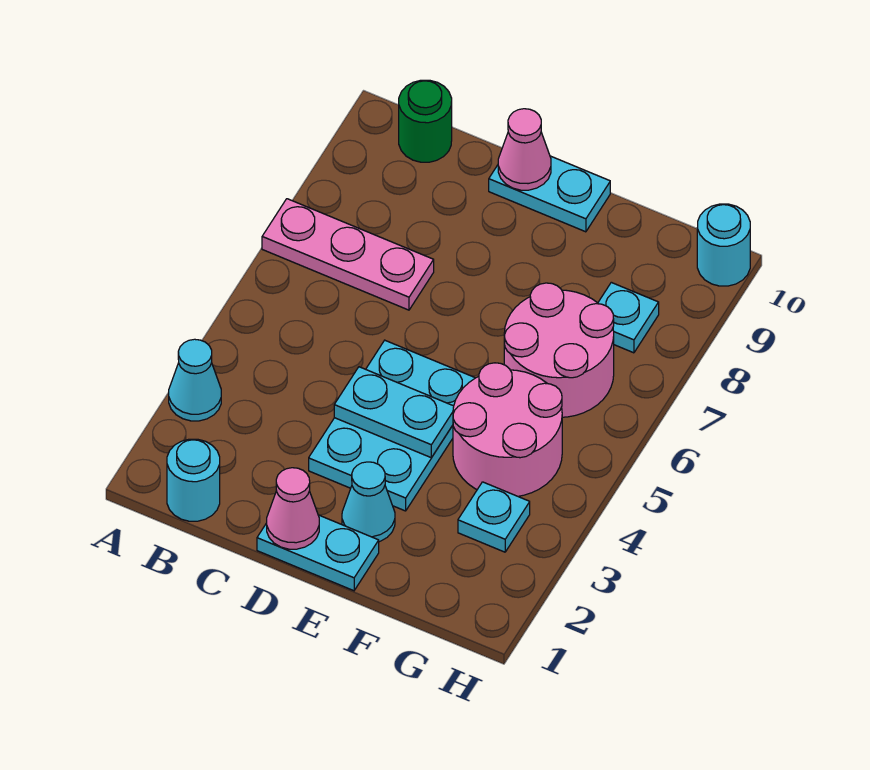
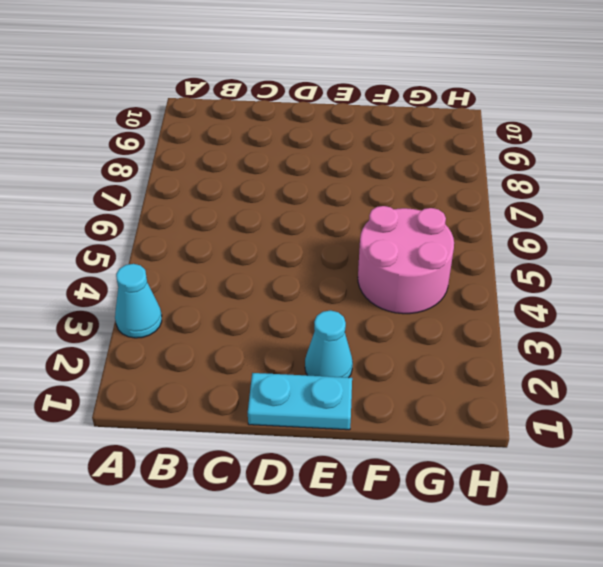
none -> pink 1x3 plate [262,199,434,310]
none -> cyan 1x1 round brick [167,439,220,521]
none -> green 1x1 round brick [399,80,452,162]

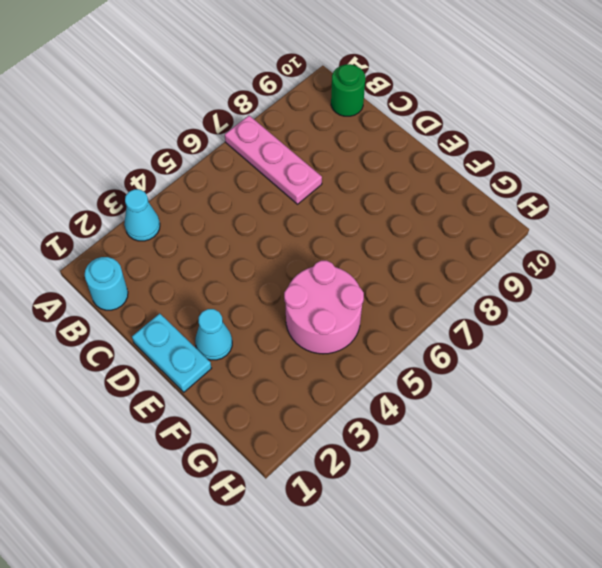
none -> cyan 2x3 plate [309,340,475,511]
none -> cyan 1x2 plate [489,156,610,232]
none -> pink 2x2 round brick [504,283,614,417]

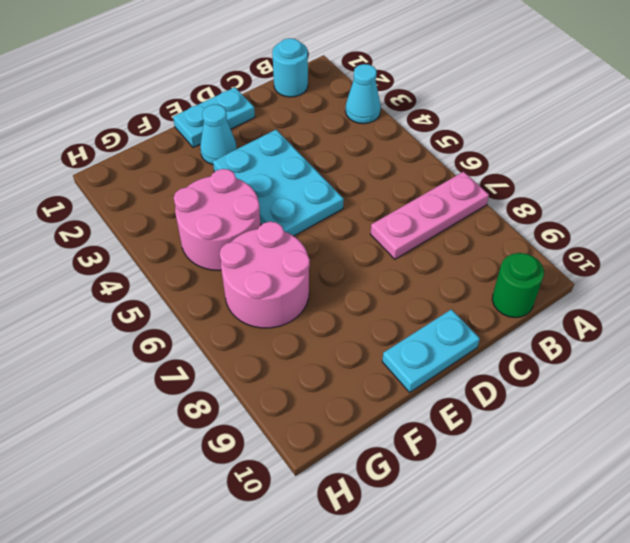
none -> cyan 1x1 plate [458,482,530,552]
none -> cyan 1x1 plate [598,282,659,353]
none -> cyan 1x1 round brick [697,204,750,286]

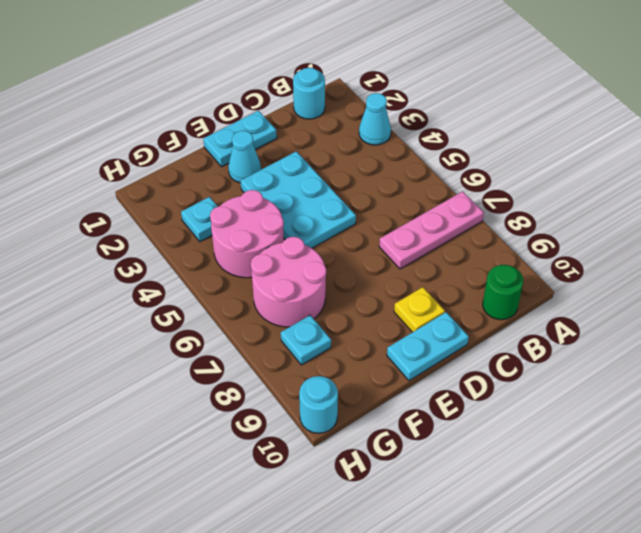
yellow 1x1 plate [394,287,445,332] -> none
none -> pink 1x1 cone [267,468,319,549]
none -> cyan 1x2 plate [334,367,454,458]
none -> pink 1x1 cone [498,109,551,190]

